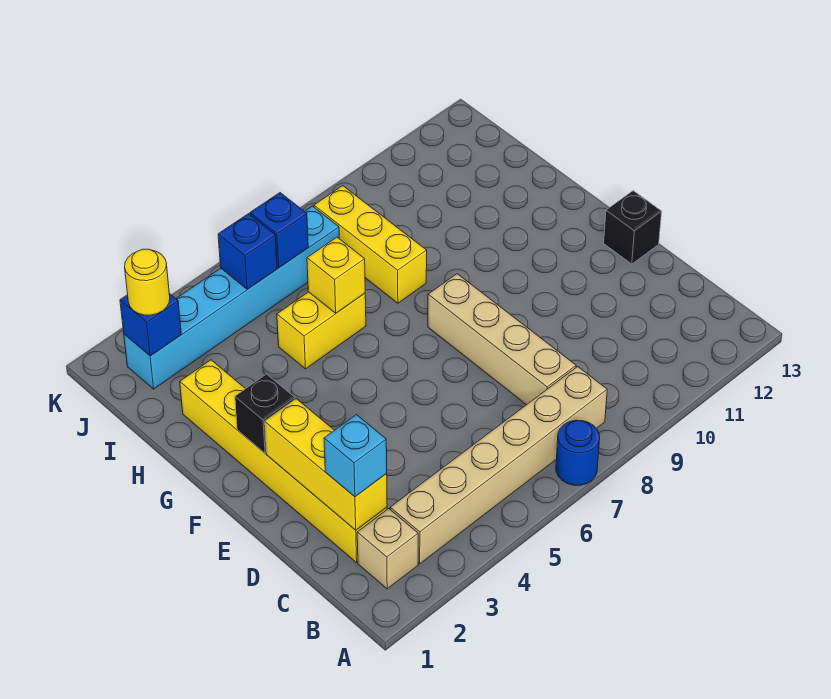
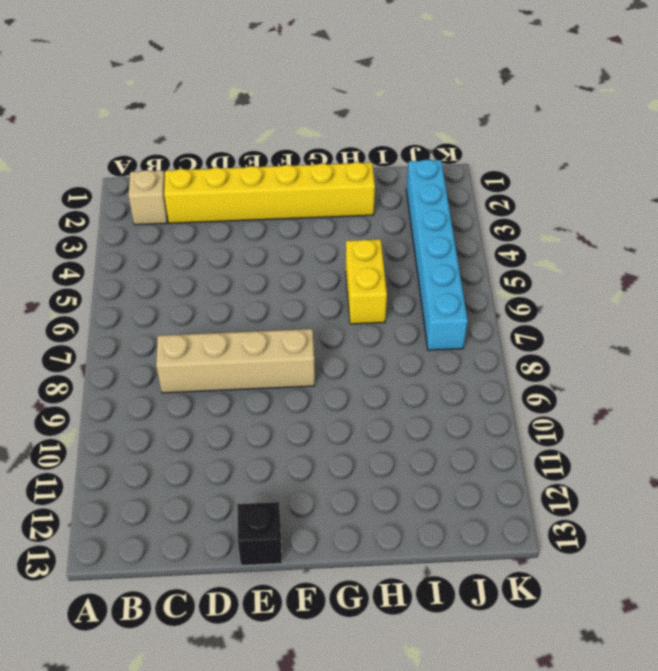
none -> blue 1x1 round brick [556,420,600,485]
none -> tan 1x6 brick [390,367,607,564]
none -> yellow 1x3 brick [314,186,427,303]

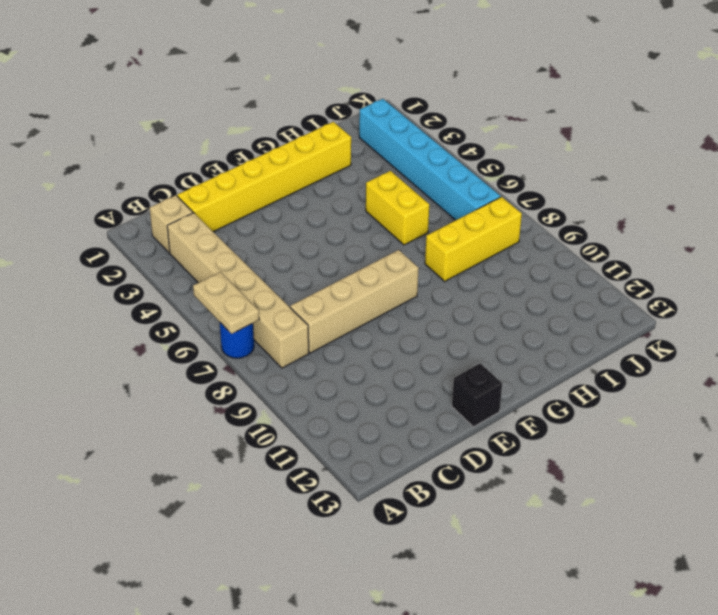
tan 1x2 plate [193,272,259,334] -> none
none -> yellow 1x3 brick [265,399,387,530]
none -> black 1x1 brick [235,374,295,453]
none -> yellow 1x1 brick [307,237,365,313]

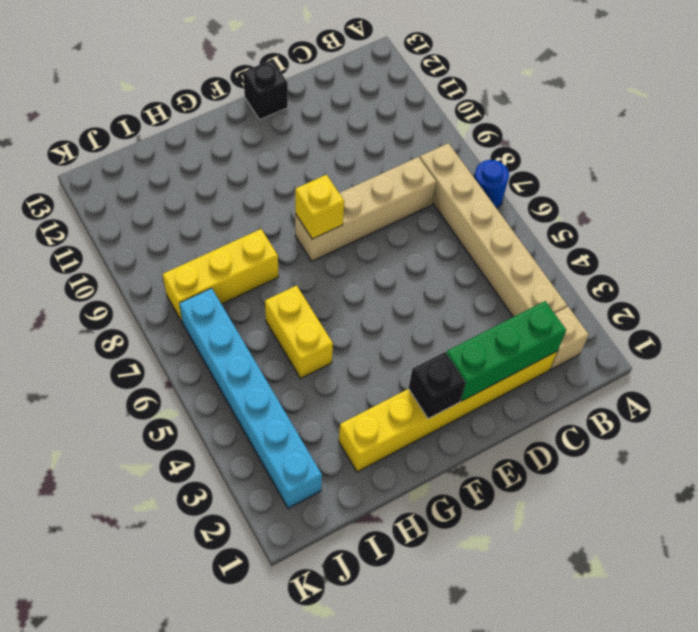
green 1x3 brick [446,301,566,401] -> yellow 1x3 brick [265,399,387,530]
yellow 1x1 brick [295,175,344,239] -> yellow 1x1 brick moved to [307,237,365,313]
none -> blue 1x1 brick [120,293,181,356]
none -> blue 1x1 brick [218,214,277,289]
none -> blue 1x1 brick [250,193,308,267]

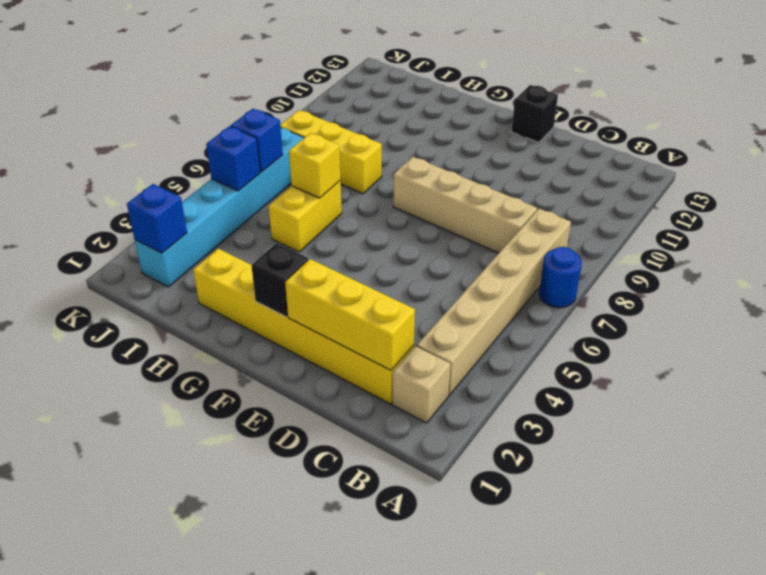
none -> cyan 1x1 brick [324,415,387,497]
none -> yellow 1x1 round brick [125,249,170,315]

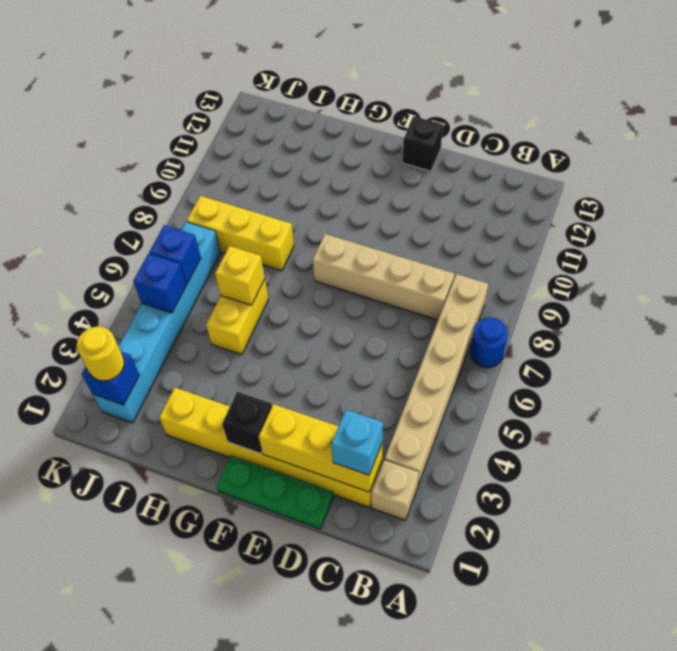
green 1x3 plate [216,455,334,529] -> none

